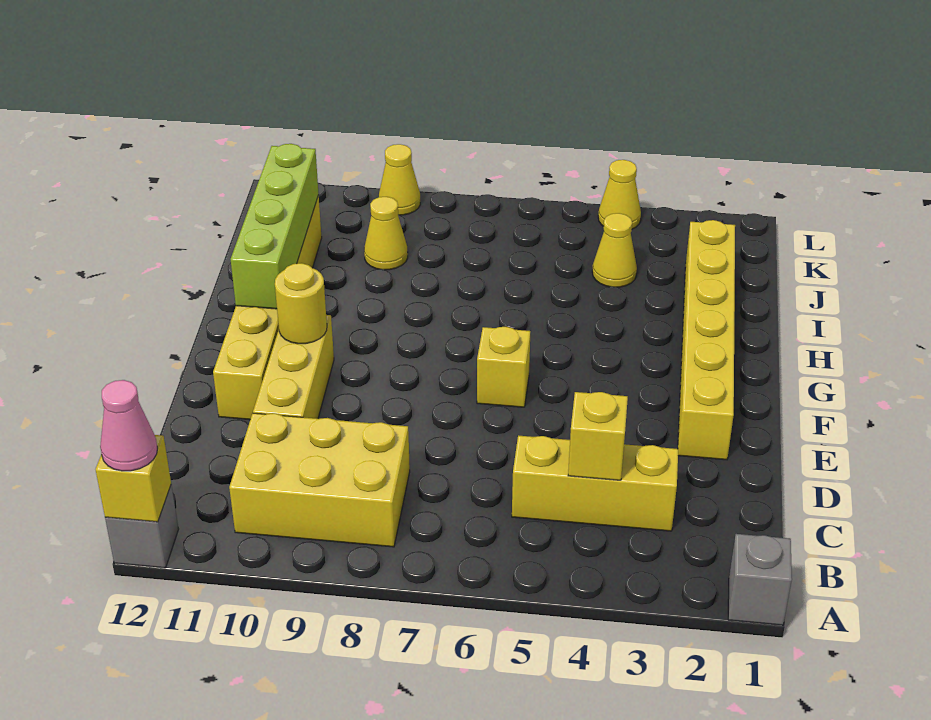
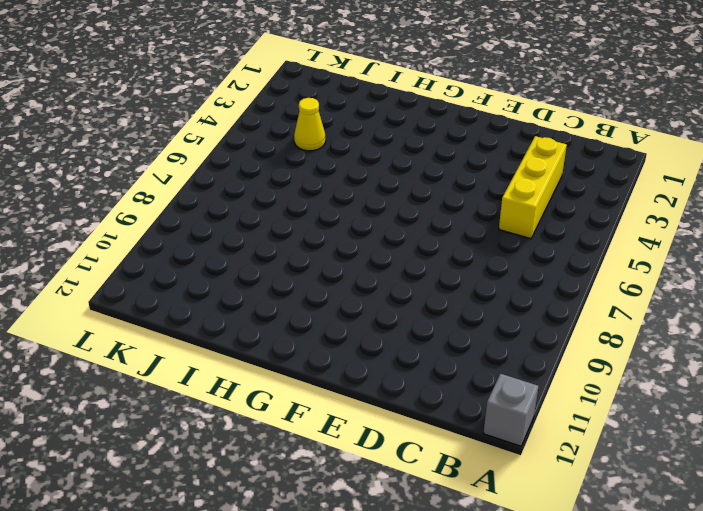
none -> grey 1x1 brick [728,534,792,625]
none -> yellow 2x3 brick [229,413,410,547]
none -> yellow 1x3 brick [253,315,334,419]

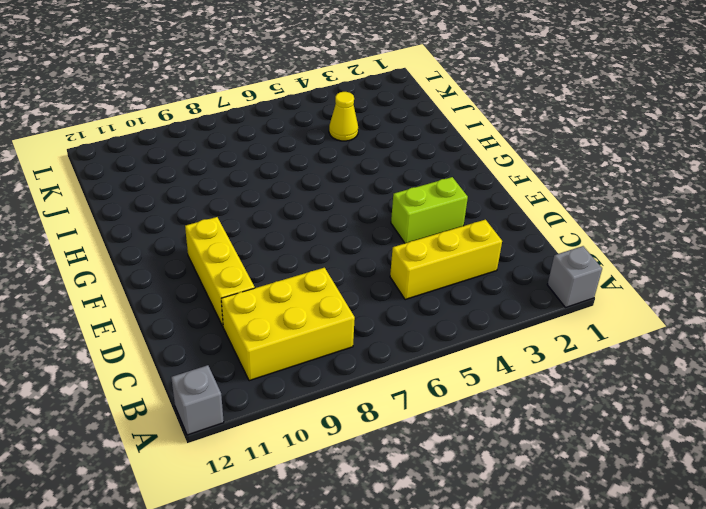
lime 1x2 brick [391,177,468,243] -> none
none -> yellow 1x6 brick [678,220,735,460]
none -> yellow 1x6 brick [213,195,322,420]
none -> yellow 1x1 brick [477,327,530,407]

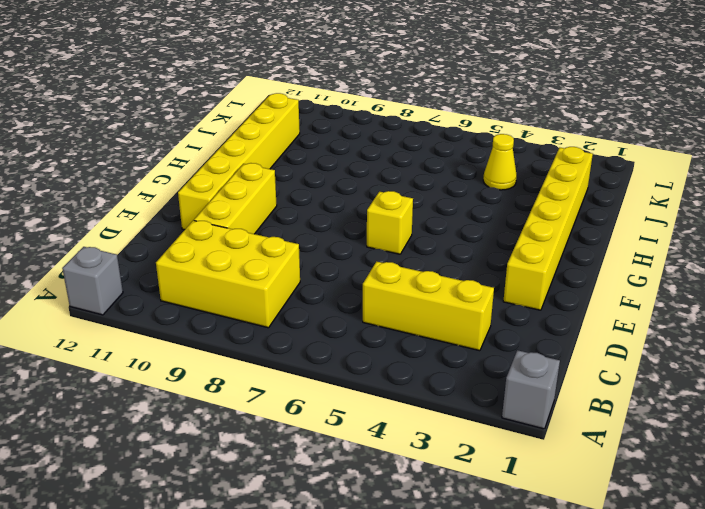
none -> yellow 1x1 cone [364,197,408,270]
none -> yellow 1x1 cone [598,160,641,229]
none -> yellow 1x1 cone [379,144,420,215]

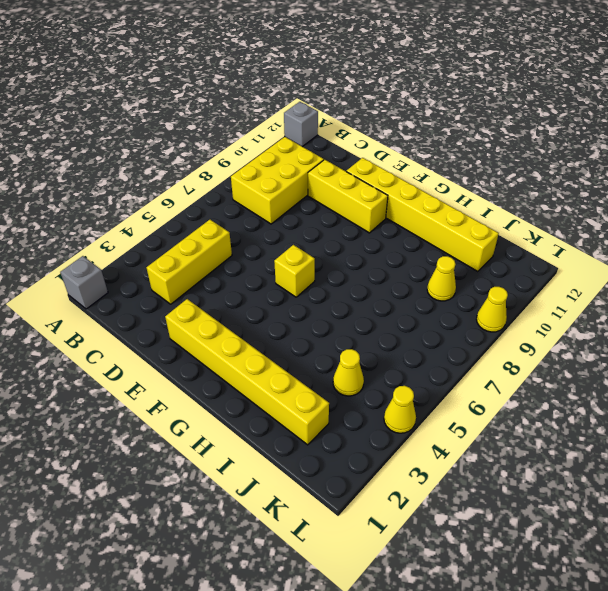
none -> yellow 1x1 brick [96,435,171,522]
none -> yellow 1x1 brick [568,392,628,480]
none -> yellow 1x1 round brick [275,263,327,344]

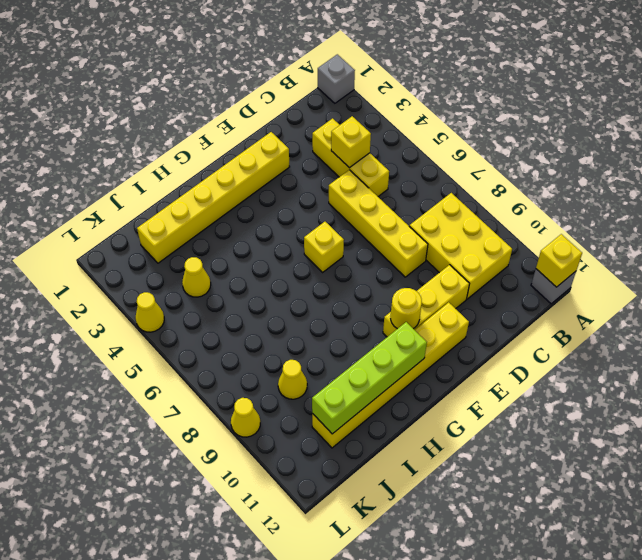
yellow 1x4 brick [329,170,428,277] -> none
none -> pink 1x1 cone [100,380,157,471]

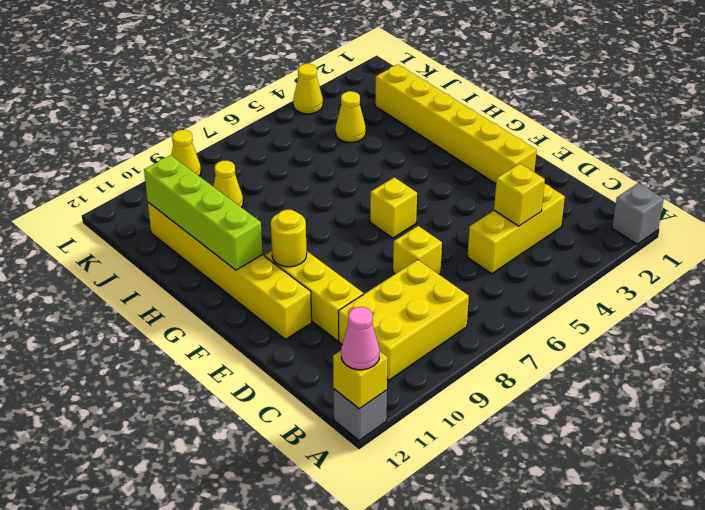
yellow 1x1 brick [393,226,442,274] -> none

